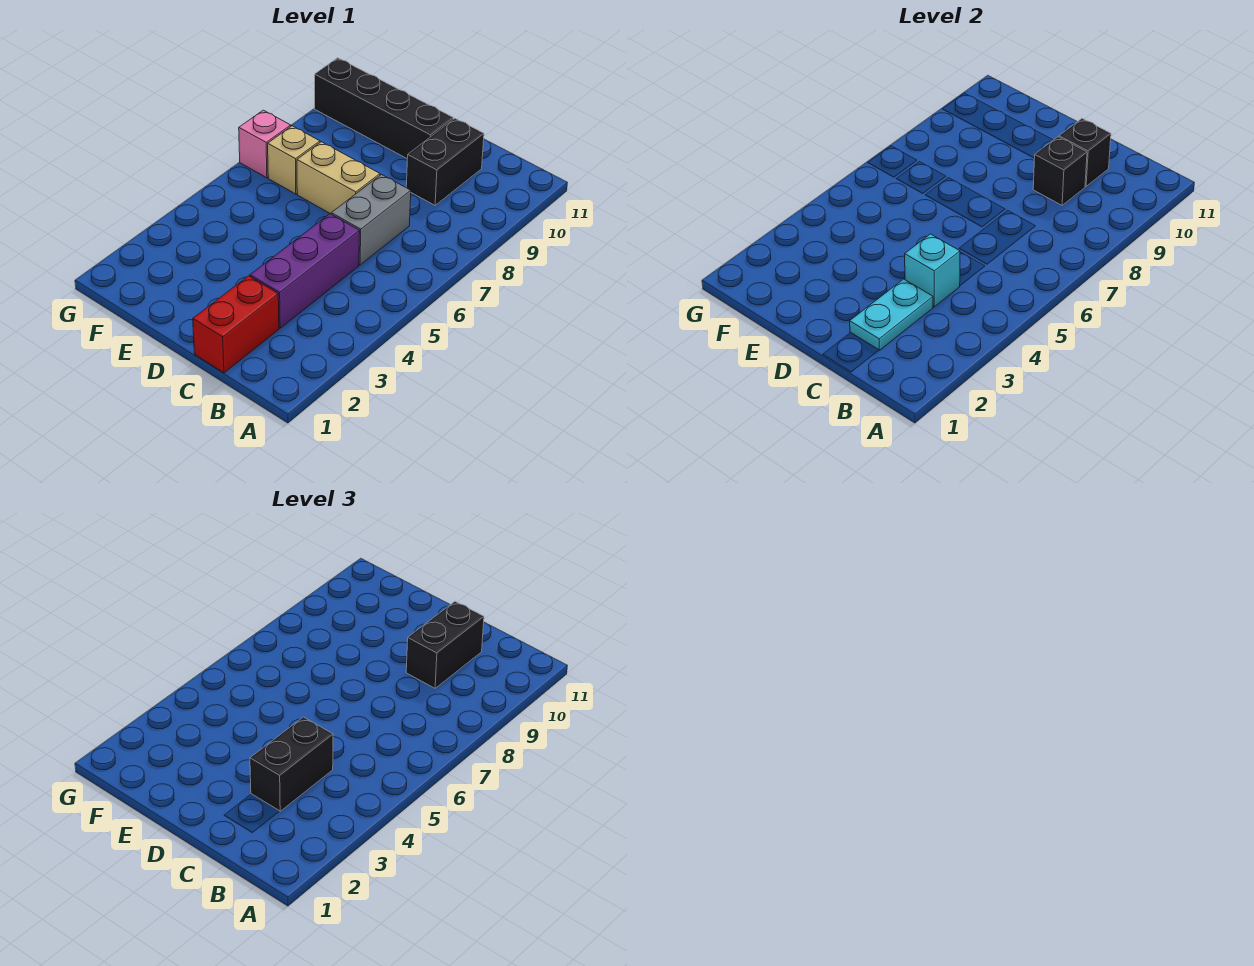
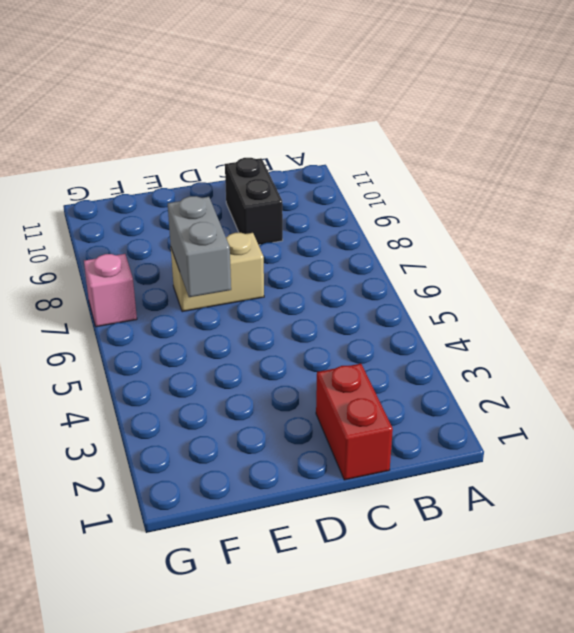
grey 1x2 brick [168,196,231,297] -> grey 1x2 brick moved to [331,175,411,265]
none -> purple 1x3 brick [250,214,360,328]
none -> black 1x4 brick [315,58,453,158]
none -> tan 1x1 brick [268,126,320,194]

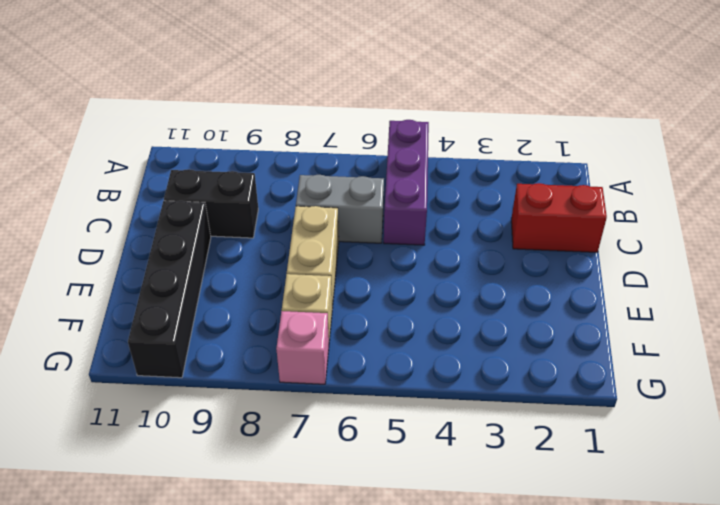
purple 1x3 brick [384,120,429,245] -> purple 1x3 brick turned to [250,214,360,328]
none -> cyan 1x2 plate [850,279,933,350]
none -> cyan 1x1 brick [905,234,960,307]
none -> black 1x1 brick [1033,137,1087,205]

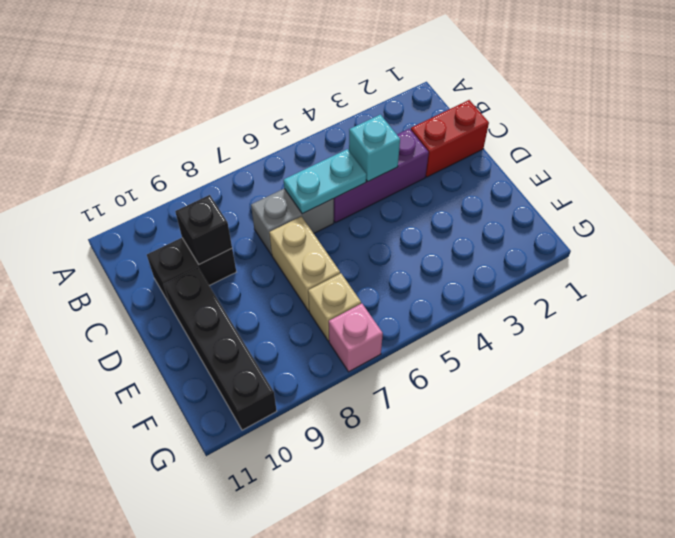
cyan 1x2 plate [284,149,366,214] -> cyan 1x2 plate moved to [850,279,933,350]
none -> black 1x1 brick [1059,119,1111,186]
none -> black 1x2 brick [250,717,333,811]
none -> black 1x2 brick [406,602,484,688]

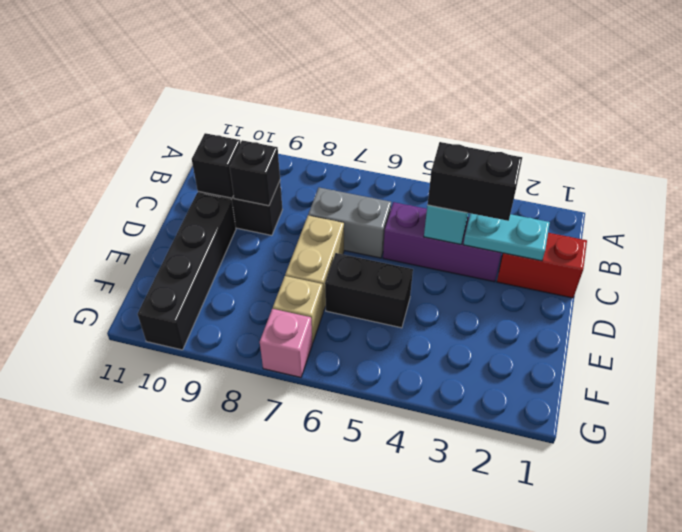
black 1x2 brick [325,253,413,328] -> black 1x2 brick moved to [406,602,484,688]

